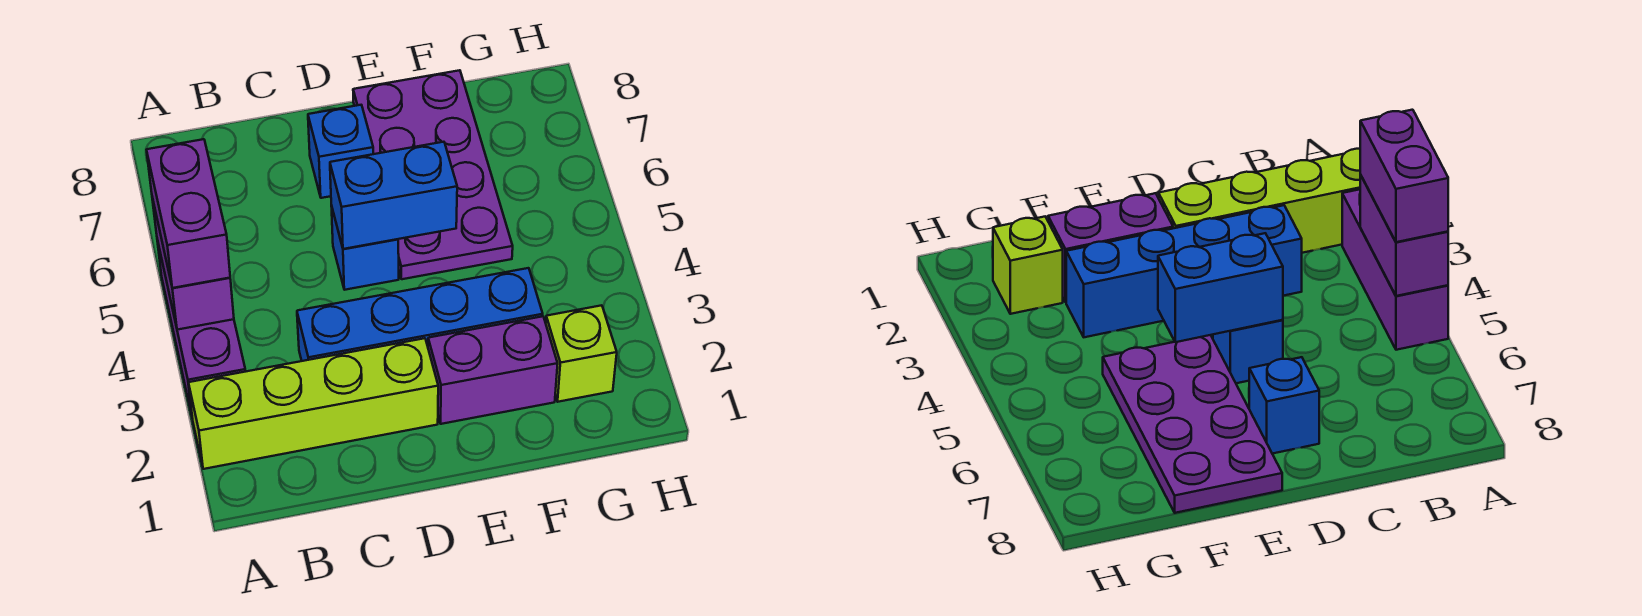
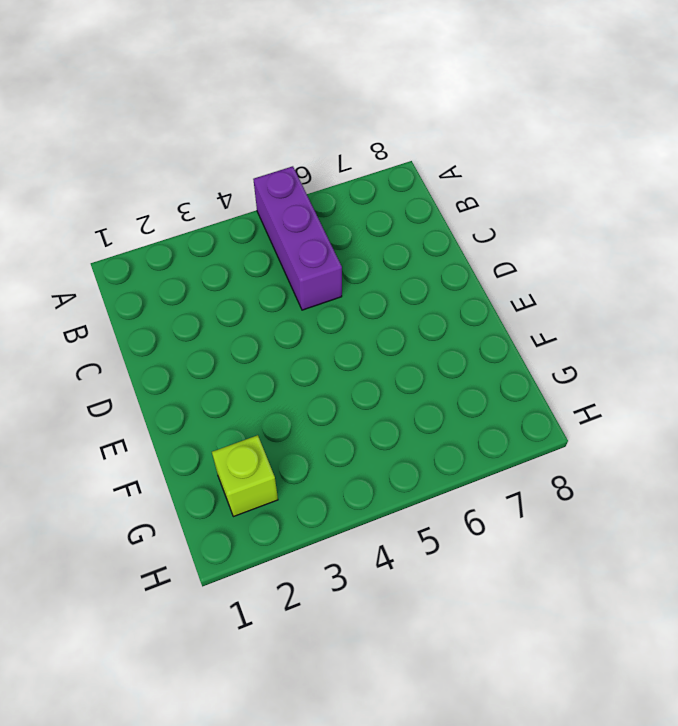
purple 1x3 brick [253,166,342,310] -> purple 1x3 brick turned to [157,240,246,415]
none -> lime 1x4 brick [188,338,438,469]
none -> blue 1x4 brick [297,268,543,361]

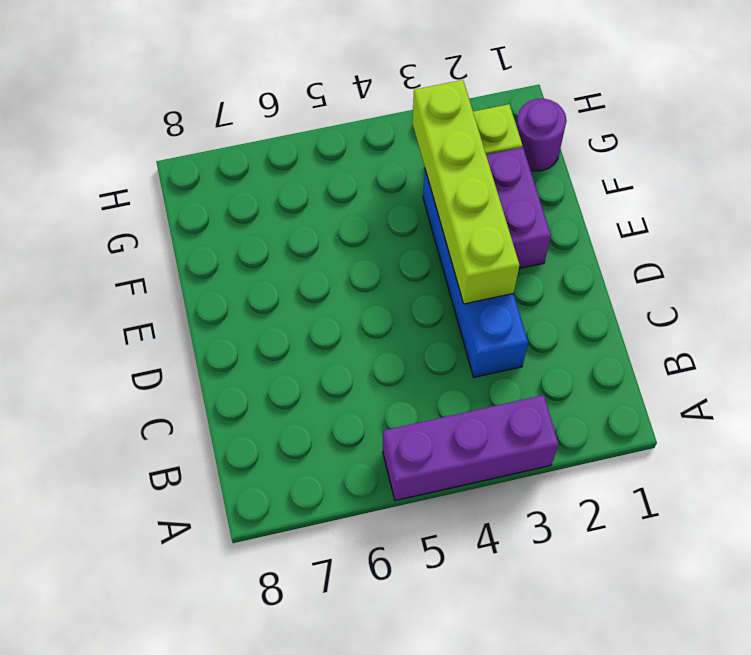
lime 1x4 brick [412,80,519,304] -> lime 1x4 brick moved to [188,338,438,469]
purple 1x1 round brick [516,98,567,171] -> none
none -> blue 1x1 brick [331,206,399,290]
none -> blue 1x1 brick [308,105,373,198]

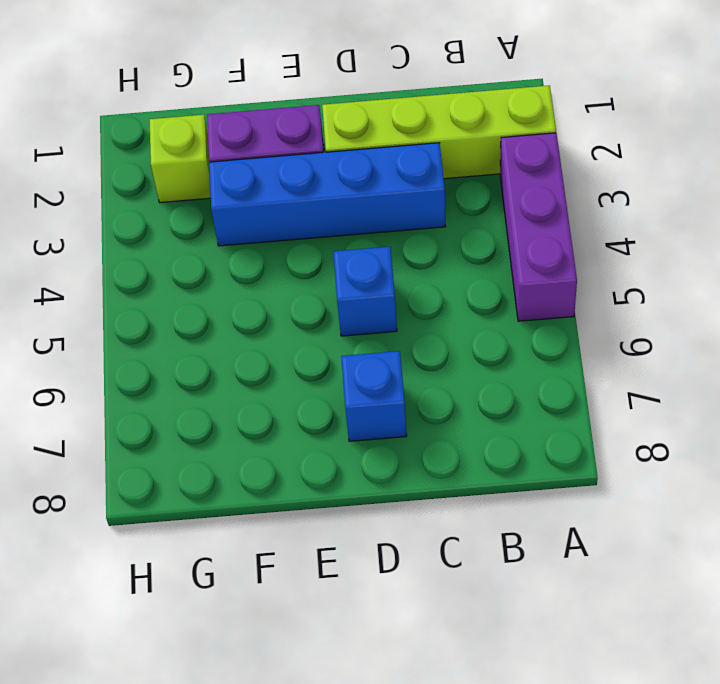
none -> purple 2x4 plate [353,70,513,279]
none -> purple 1x2 brick [152,197,234,330]

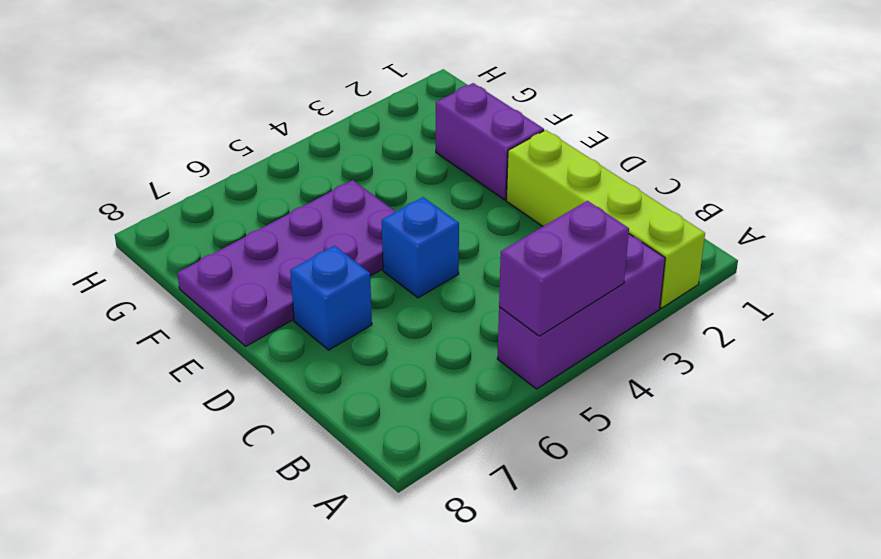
none -> blue 1x4 brick [297,268,543,361]
none -> lime 1x1 brick [546,305,617,402]

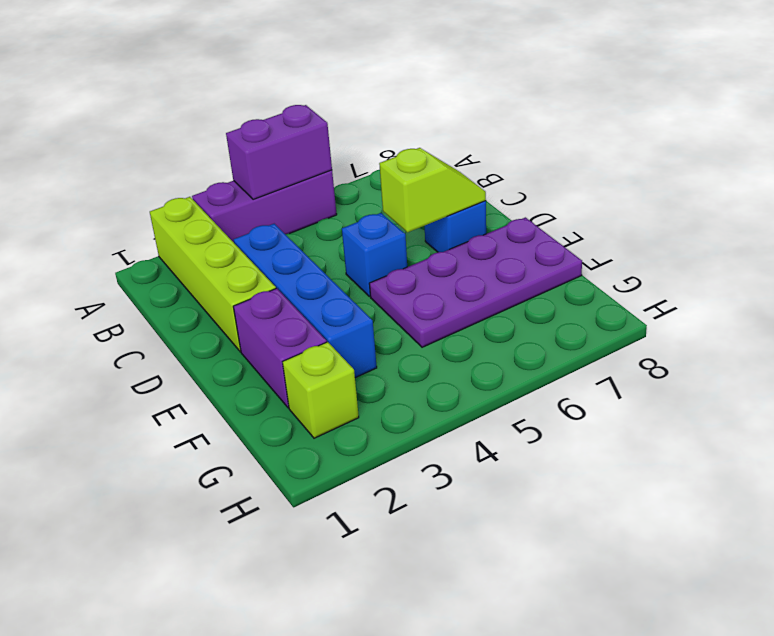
lime 1x2 slope [379,148,486,232] -> none
none -> blue 1x2 brick [330,142,457,249]
none -> purple 1x2 brick [147,139,230,288]

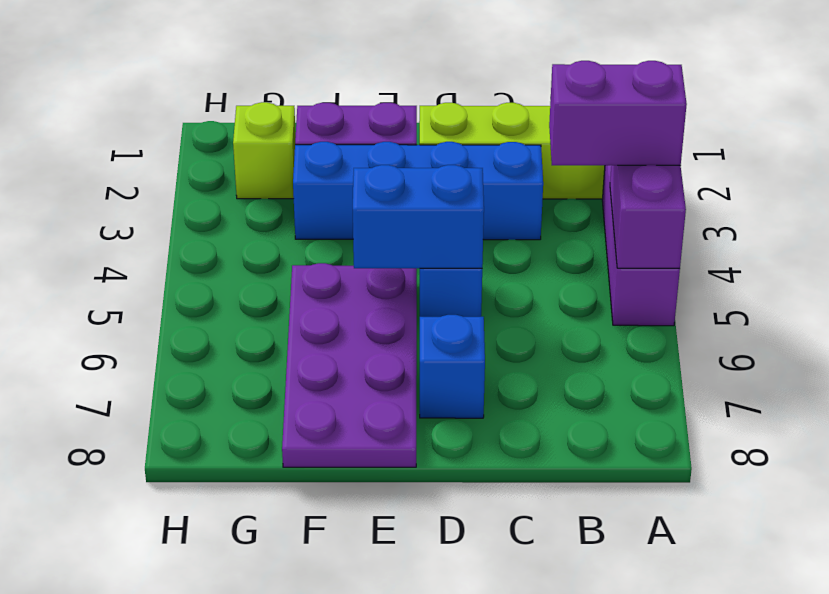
purple 1x2 brick [549,61,687,165] -> purple 1x2 brick turned to [147,139,230,288]

